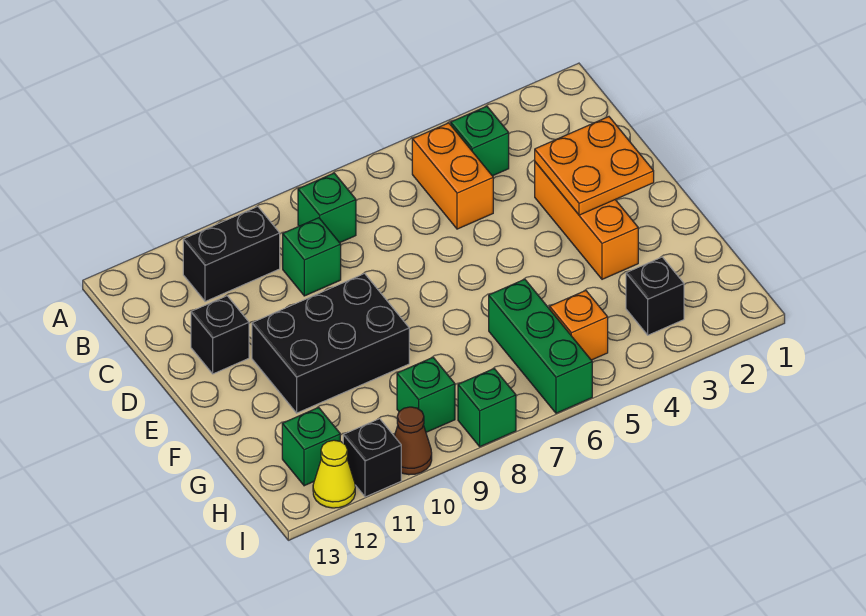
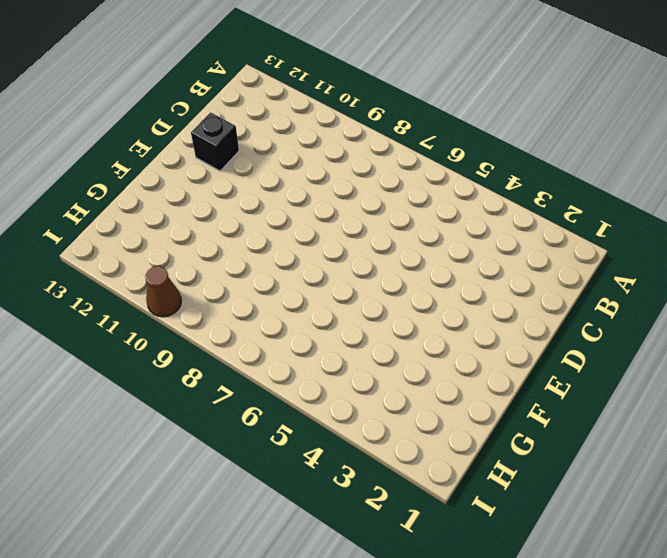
none -> green 1x1 brick [451,106,509,176]
none -> orange 1x2 brick [412,123,493,229]
none -> green 1x1 brick [298,173,356,243]

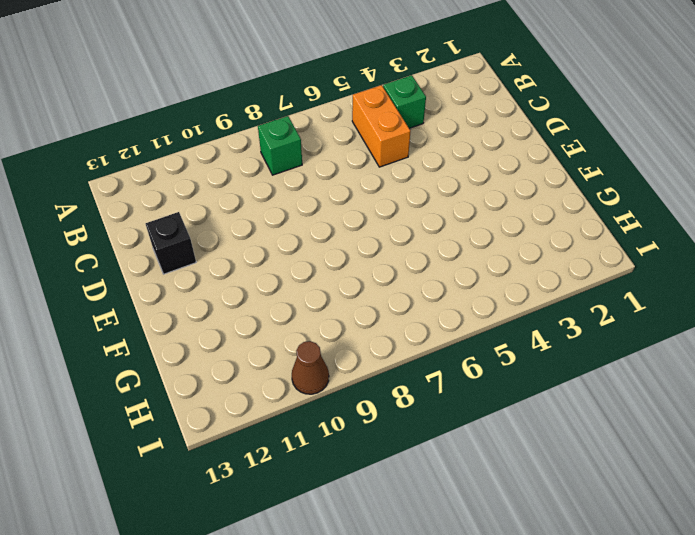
none -> black 1x2 brick [183,207,280,301]
none -> green 1x1 brick [283,218,341,296]
none -> orange 1x3 brick [535,162,638,279]

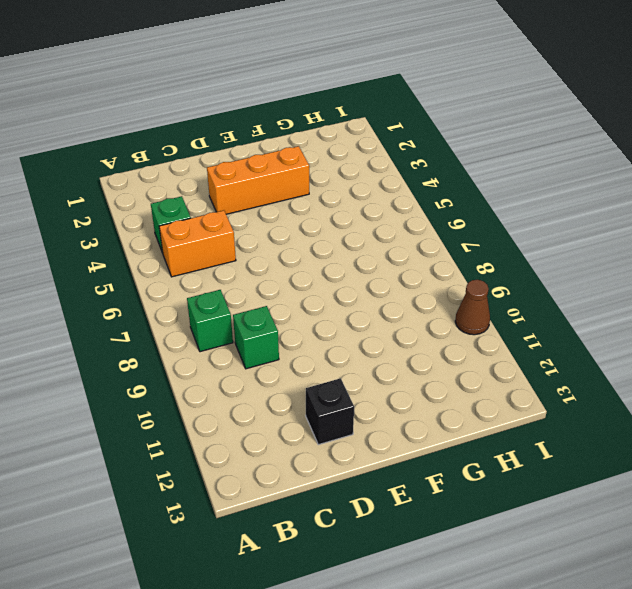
none -> black 1x2 brick [183,207,280,301]
none -> black 2x3 brick [252,274,409,413]
none -> green 1x3 brick [489,279,592,413]

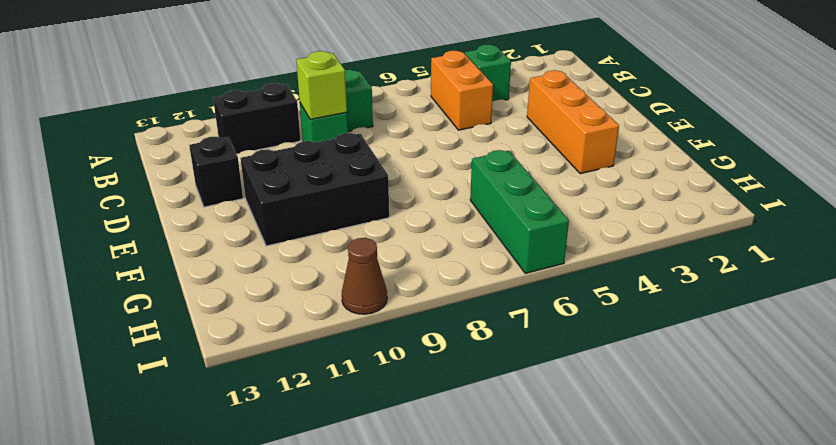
lime 1x1 brick [296,51,347,119] -> none
none -> black 1x1 brick [626,257,684,335]
none -> orange 1x1 brick [550,291,608,360]
none -> green 1x1 brick [397,358,455,432]

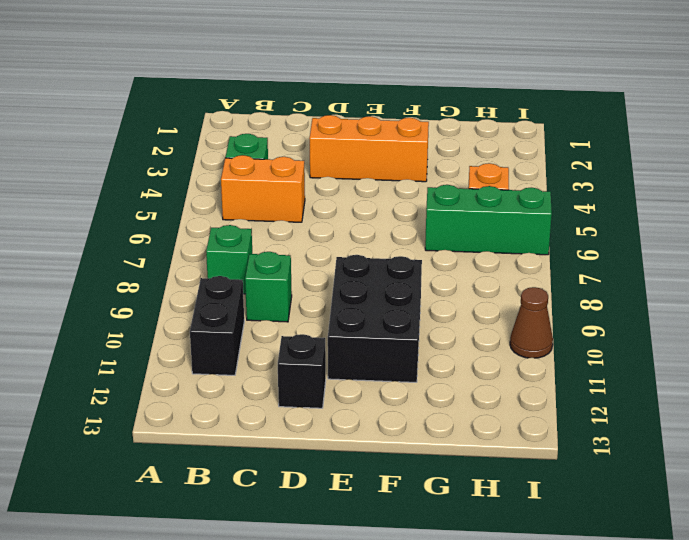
none -> black 1x1 brick [626,257,684,335]
none -> green 1x1 brick [397,358,455,432]
none -> green 1x1 brick [282,408,340,486]

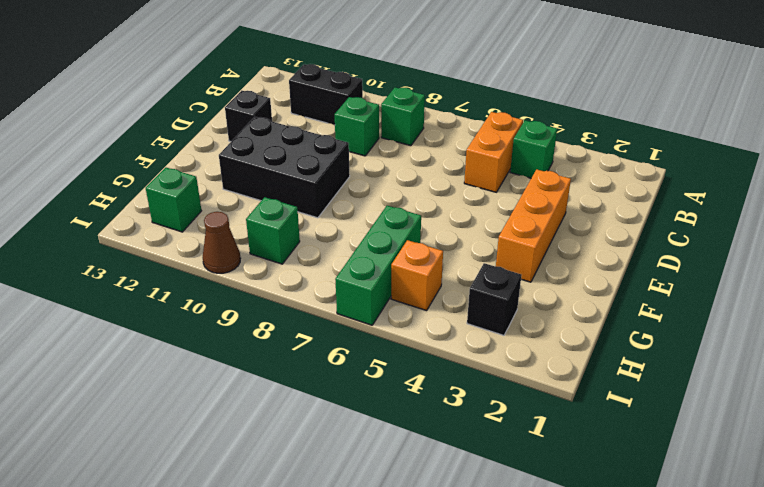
none -> green 1x1 brick [458,369,516,447]
none -> black 1x1 brick [343,419,401,497]
none -> yellow 1x1 cone [313,440,355,508]

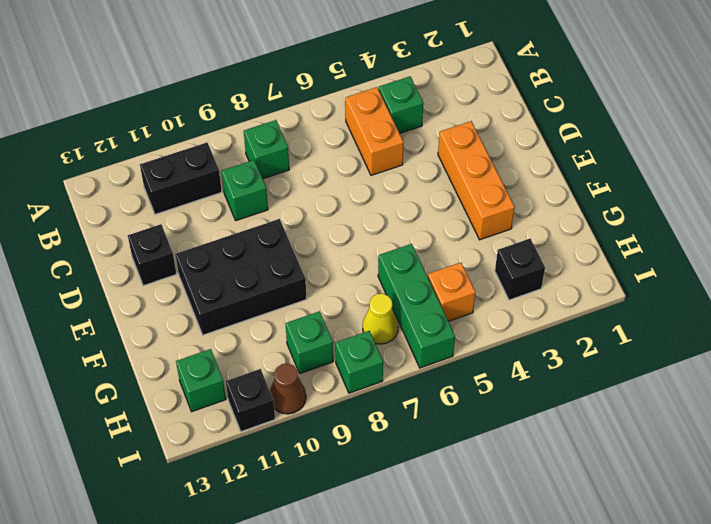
yellow 1x1 cone [363,294,398,344] -> yellow 1x1 cone moved to [313,440,355,508]
none -> orange 2x2 plate [535,117,654,215]

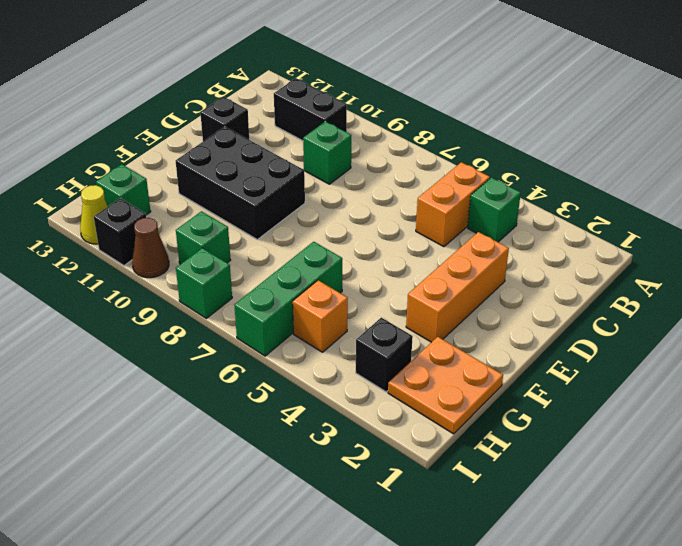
orange 2x2 plate [388,337,503,434] -> orange 2x2 plate moved to [535,117,654,215]
none -> green 1x1 brick [298,173,356,243]

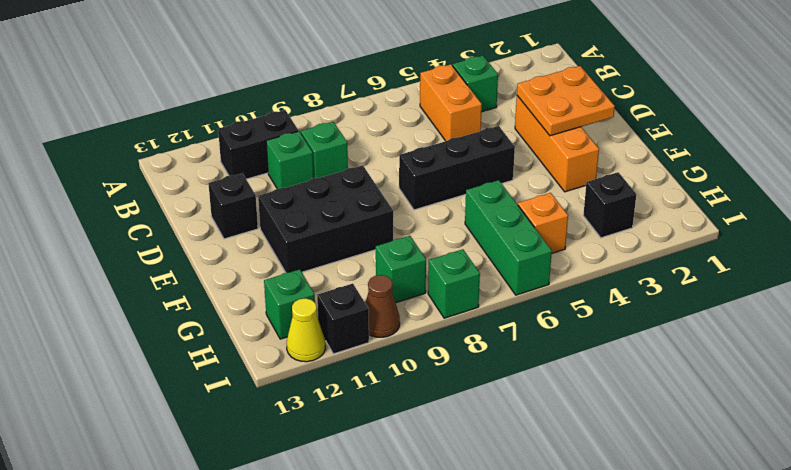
green 1x1 brick [266,131,314,189] -> green 1x1 brick moved to [298,173,356,243]
black 1x3 brick [399,126,515,210] -> none

